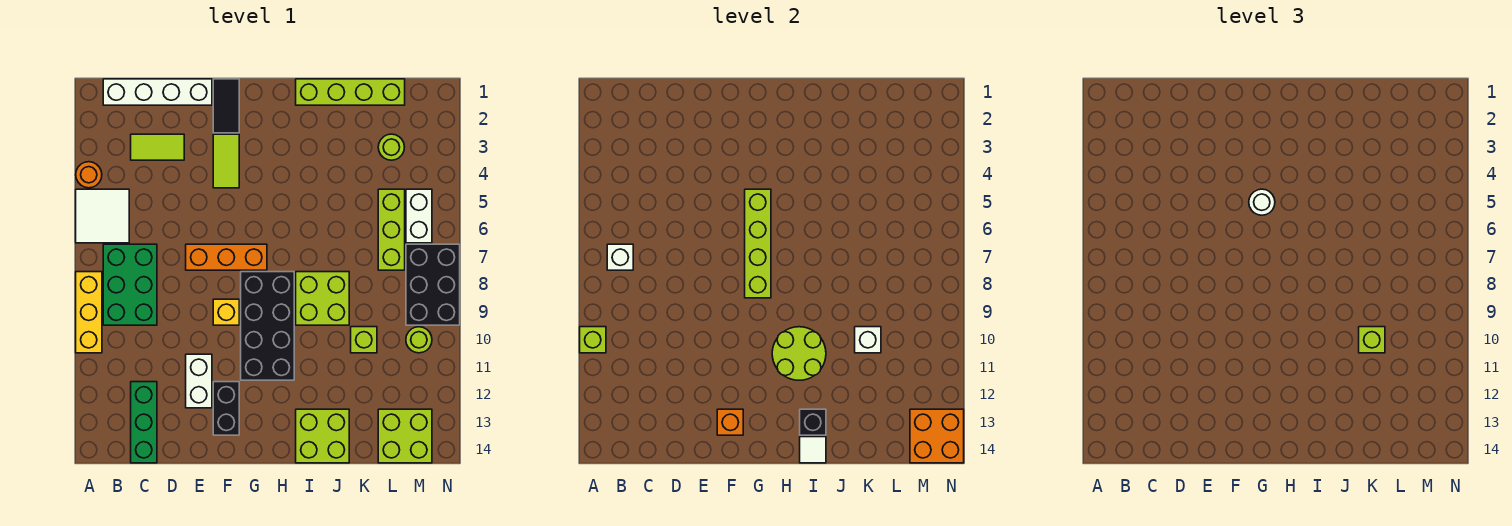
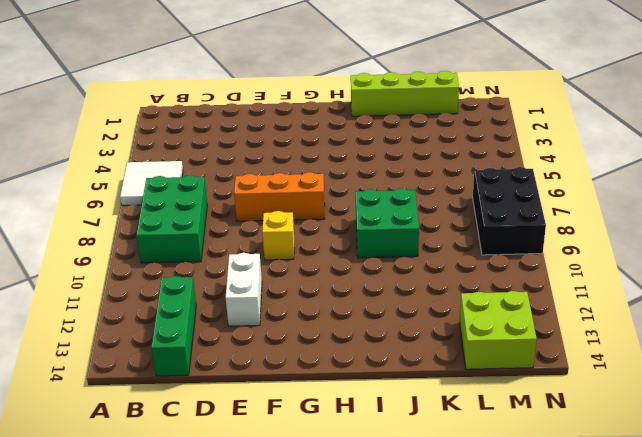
green 2x2 brick [356,189,419,258] -> lime 2x2 brick [296,272,349,325]
none -> orange 1x1 round brick [76,162,102,188]
none -> yellow 1x3 brick [76,272,102,353]
none -> white 1x4 brick [103,79,212,105]
none -> lime 1x2 tile [131,134,184,160]

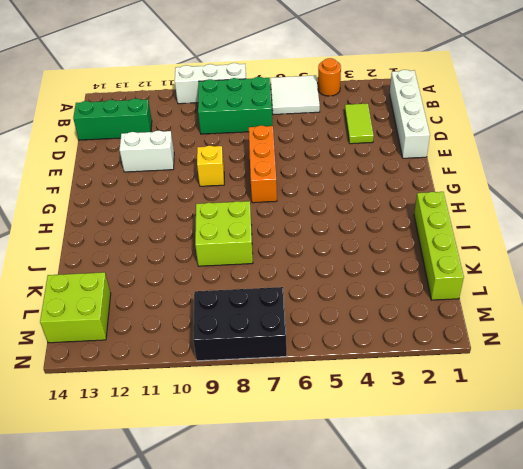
white 1x3 brick [175,63,246,104] -> yellow 1x3 brick [76,272,102,353]
none -> black 1x2 tile [213,79,239,133]
none -> lime 1x2 tile [213,134,239,188]
none -> black 1x2 brick [213,382,239,435]
none -> black 2x4 brick [241,272,294,380]

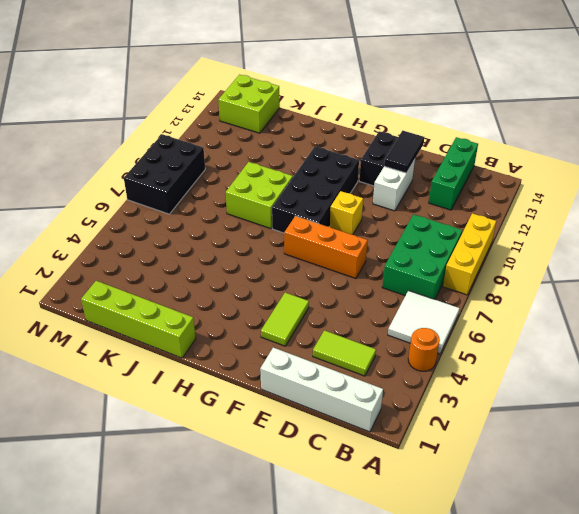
black 1x2 tile [384,130,424,173] -> black 1x2 tile moved to [213,79,239,133]
none -> lime 2x2 brick [296,409,349,463]
none -> lime 1x1 brick [351,327,377,353]
none -> lime 1x1 round brick [378,134,404,160]
none -> lime 1x3 brick [378,189,405,270]

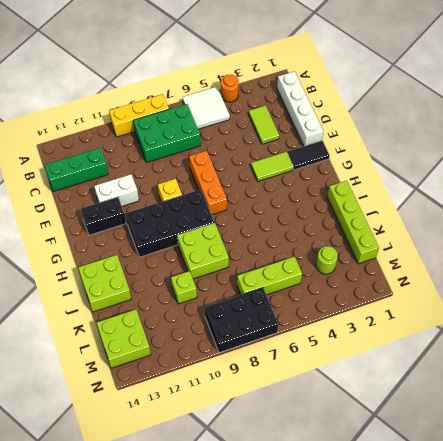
none -> white 1x2 brick [406,189,432,243]
none -> lime 1x1 round brick [406,327,432,353]
none -> lime 1x1 brick [580,327,606,353]
none -> white 1x1 brick [607,244,633,270]

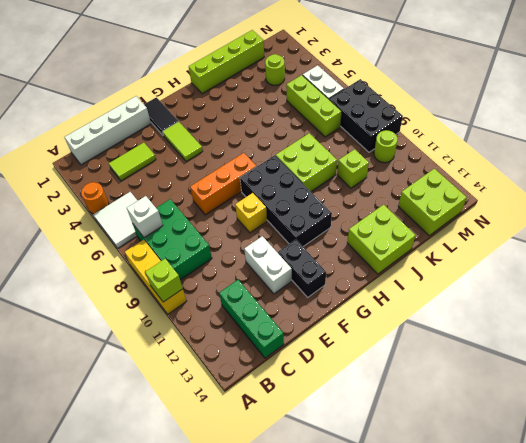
none -> orange 1x1 brick [717,409,743,435]
none -> lime 1x4 brick [745,189,771,298]
none -> lime 2x2 round brick [772,327,826,380]
none -> black 1x1 brick [800,409,826,435]

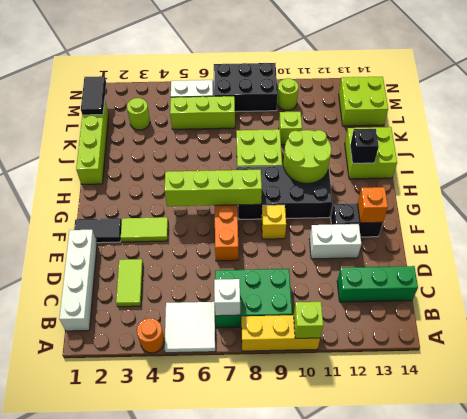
black 1x2 tile [81,76,106,115] -> none
none -> white 1x1 tile [800,437,826,463]
none -> white 1x1 brick [855,327,881,353]
none -> orange 2x2 brick [910,409,964,463]
none -> white 1x1 round brick [1249,189,1275,215]

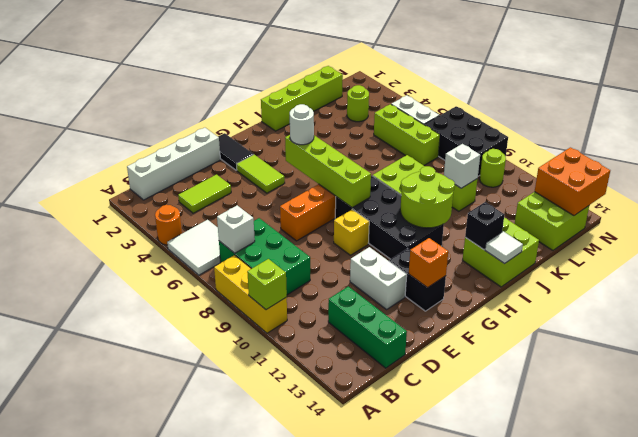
none -> lime 1x1 brick [1359,327,1385,353]

